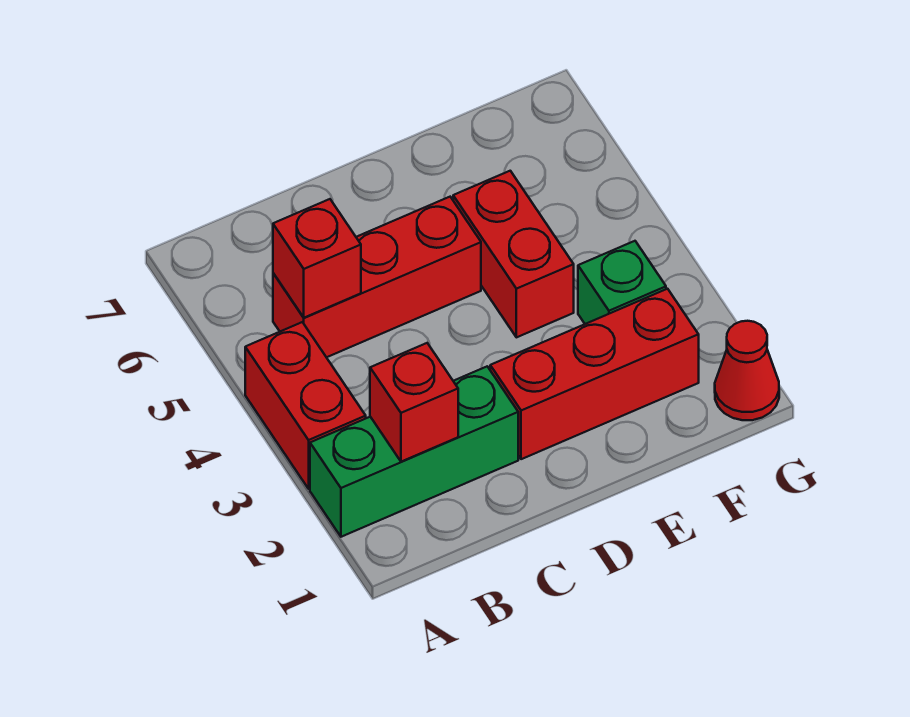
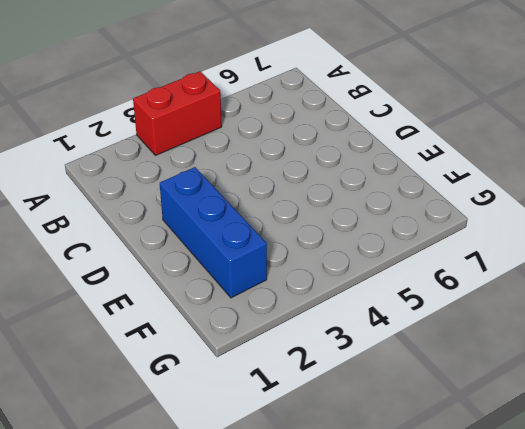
blue 1x3 brick [160,167,267,298] -> red 1x3 brick [490,289,699,459]
none -> green 1x3 brick [310,366,518,537]
none -> red 1x3 brick [273,197,481,357]

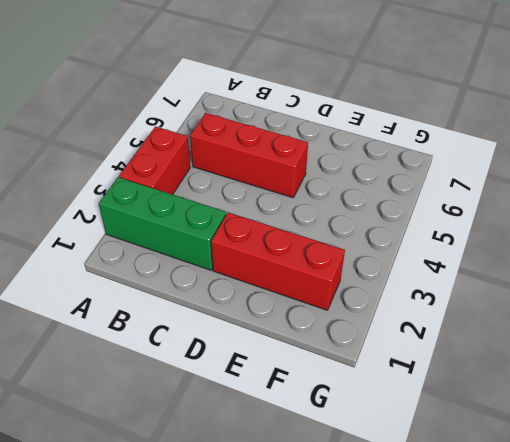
none -> red 1x2 brick [453,171,574,337]
none -> green 1x1 brick [578,241,666,324]

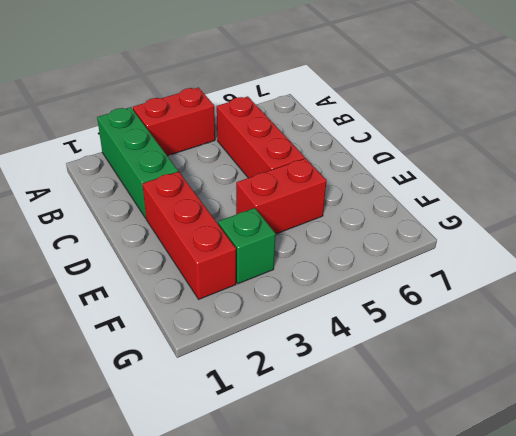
none -> red 1x1 cone [715,321,779,420]
none -> red 1x1 brick [370,343,458,462]

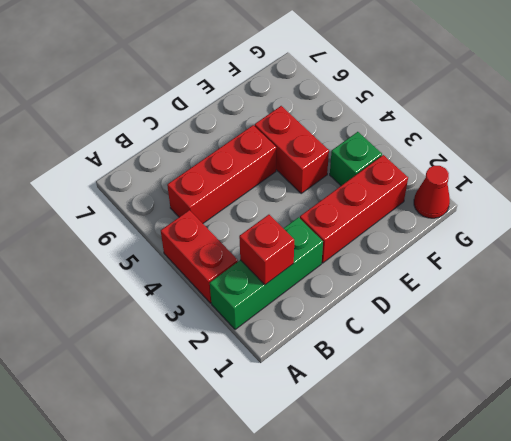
none -> red 1x1 brick [273,199,361,318]

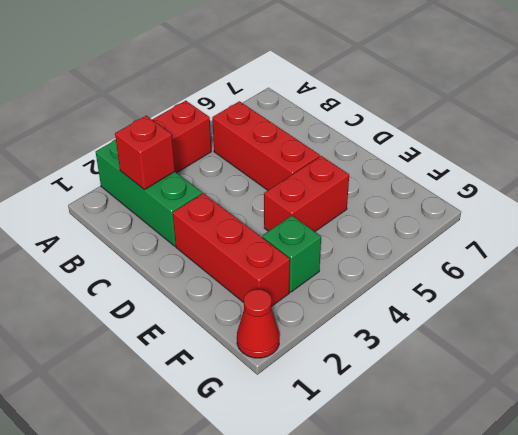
none -> red 1x1 brick [273,199,361,318]

